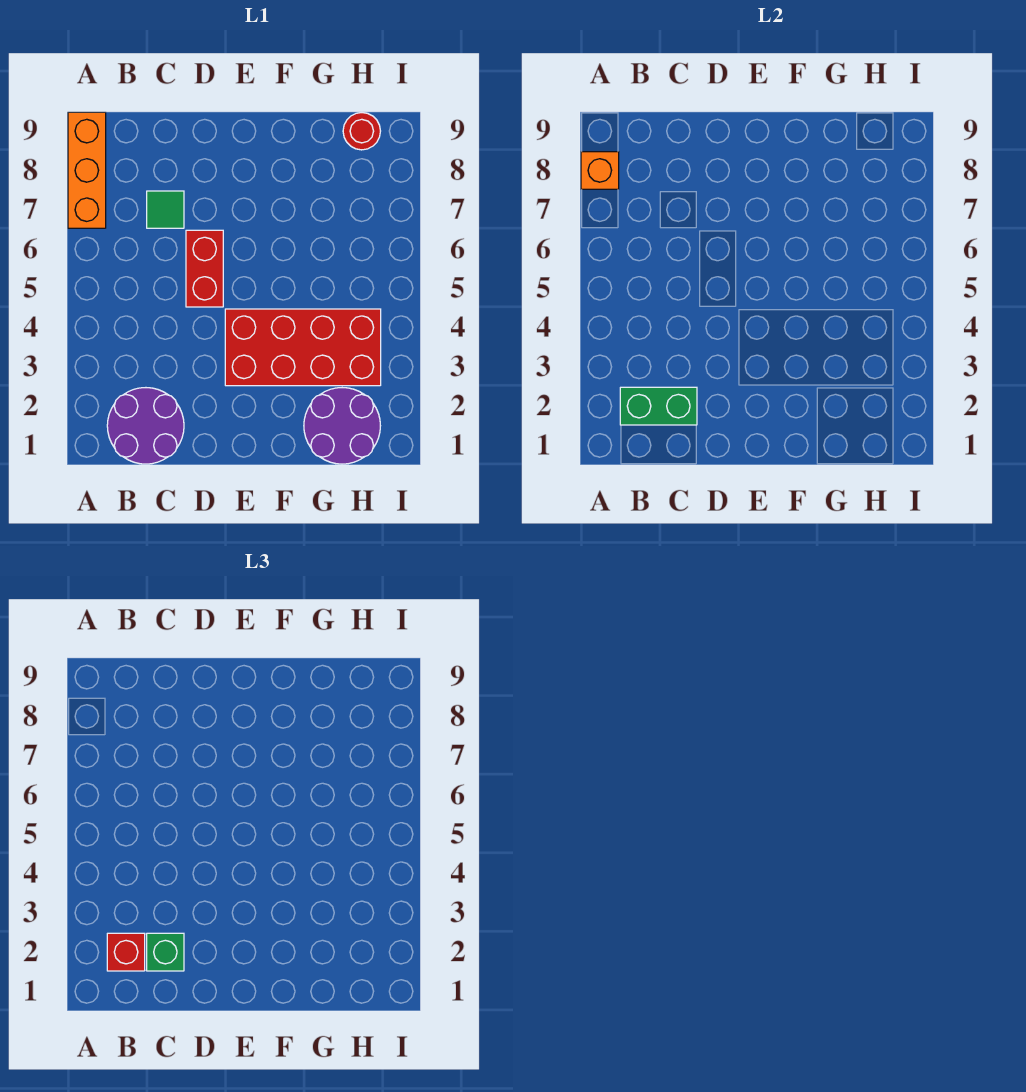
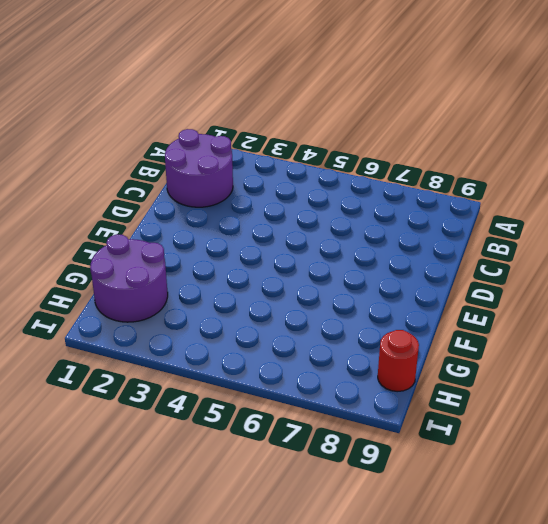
none -> orange 1x3 brick [68,112,106,228]
none -> green 1x1 tile [147,191,184,228]

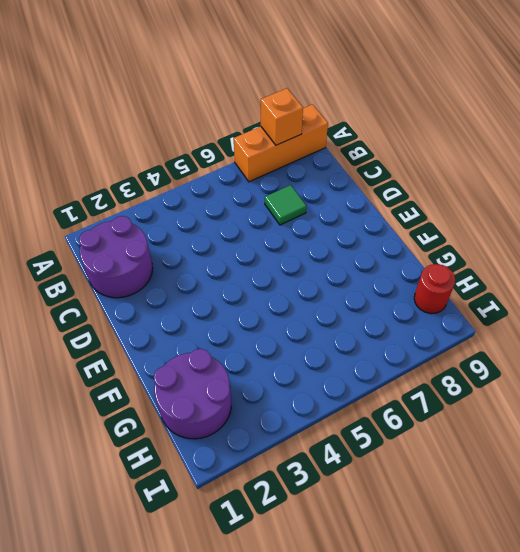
none -> red 1x2 brick [186,230,223,307]
none -> red 2x4 brick [225,309,381,386]

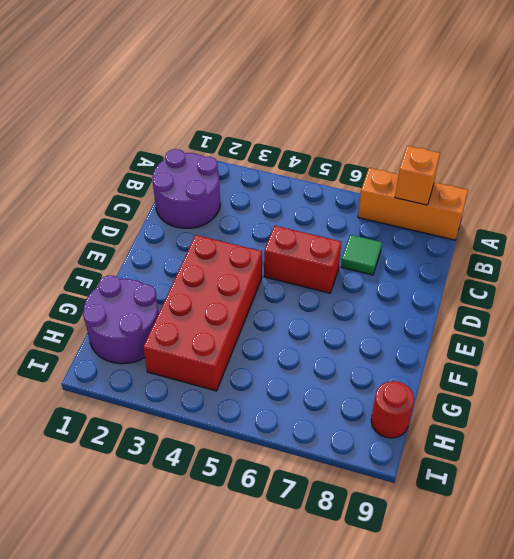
none -> green 1x2 brick [620,387,697,425]
none -> red 1x1 brick [107,933,145,971]

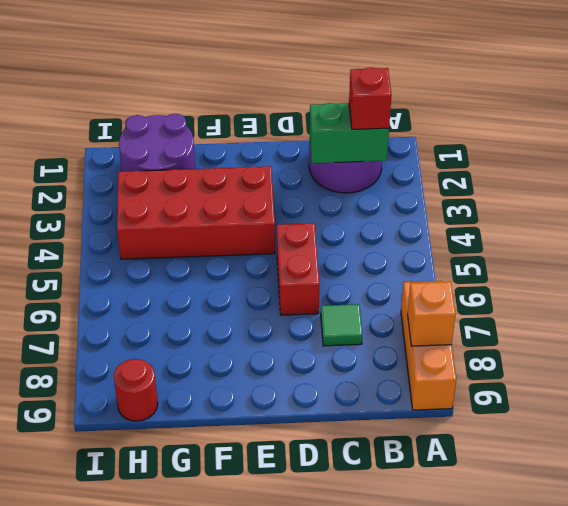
none -> green 1x1 brick [147,933,184,971]

